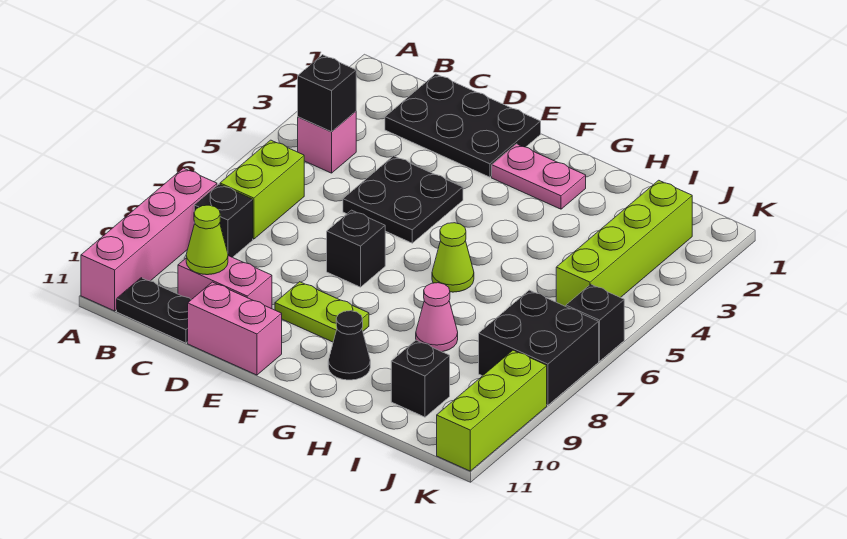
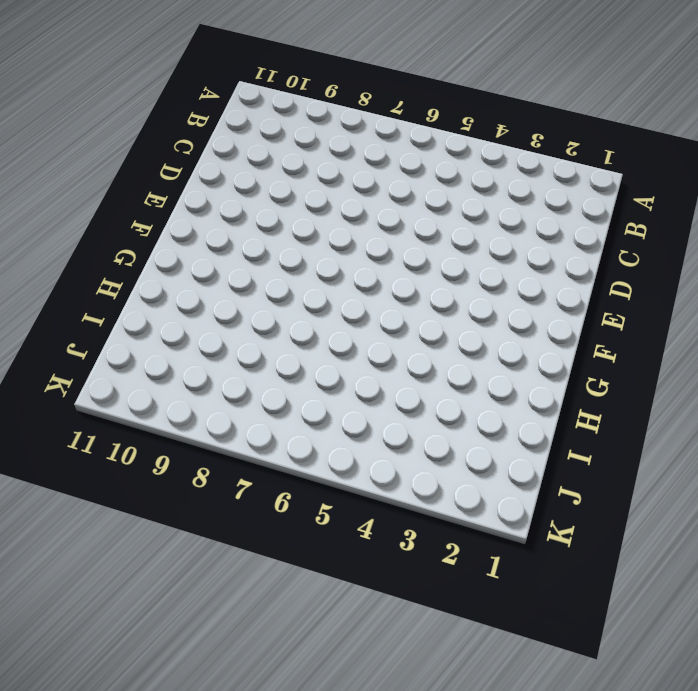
none -> pink 1x4 brick [81,168,217,311]
none -> pink 1x1 brick [298,112,356,173]
none -> lime 1x2 brick [220,140,304,239]

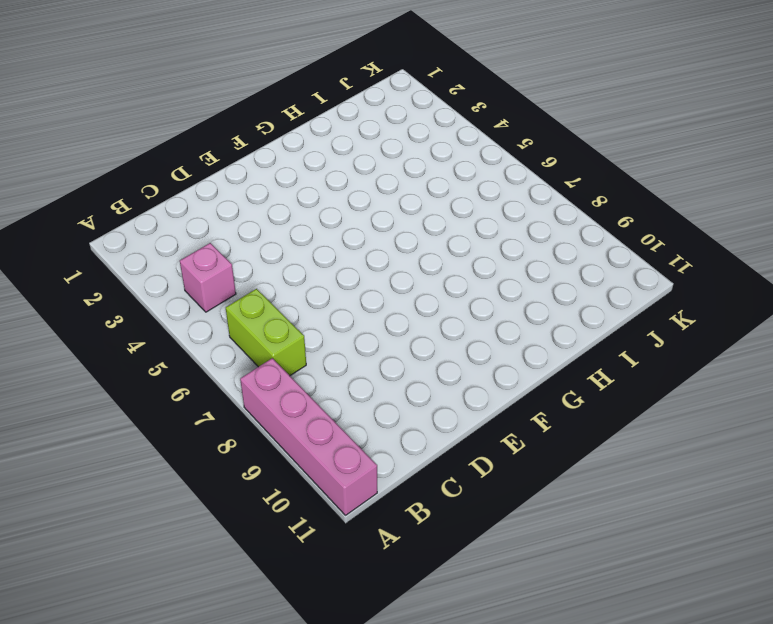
none -> black 1x1 brick [194,184,253,257]
none -> black 1x2 plate [117,278,191,343]
none -> black 2x3 plate [385,74,541,177]

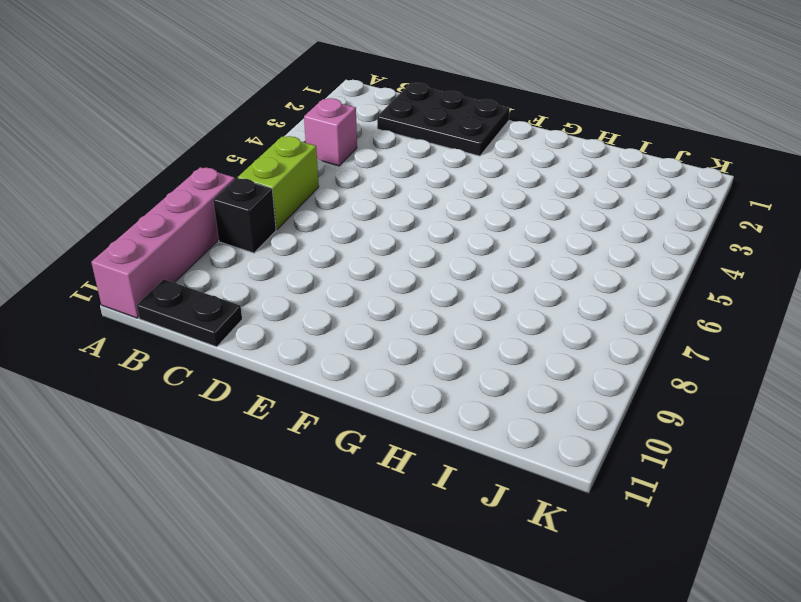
none -> pink 1x2 brick [178,256,272,309]
none -> black 2x2 plate [343,156,463,243]
none -> pink 1x2 brick [188,282,282,375]

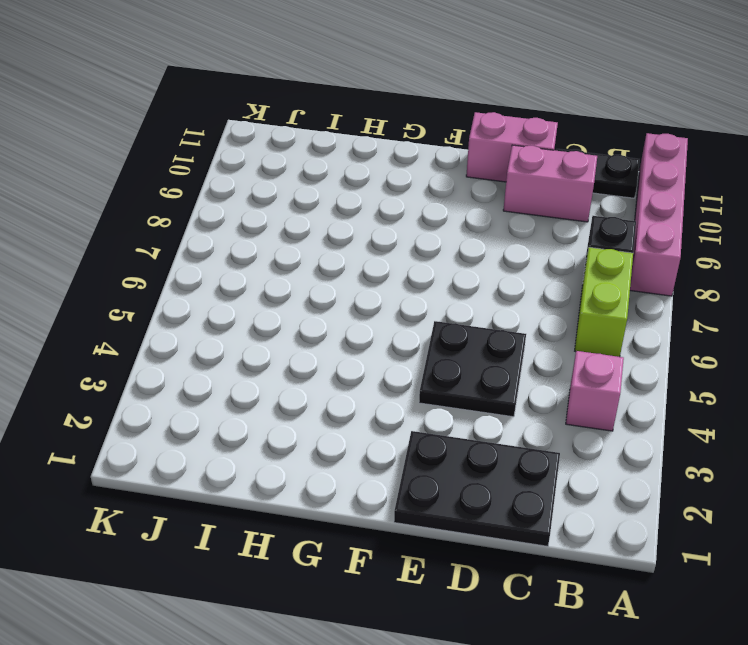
none -> black 1x1 brick [327,210,385,287]
none -> lime 1x2 plate [275,282,369,342]
none -> pink 1x2 plate [492,144,586,209]

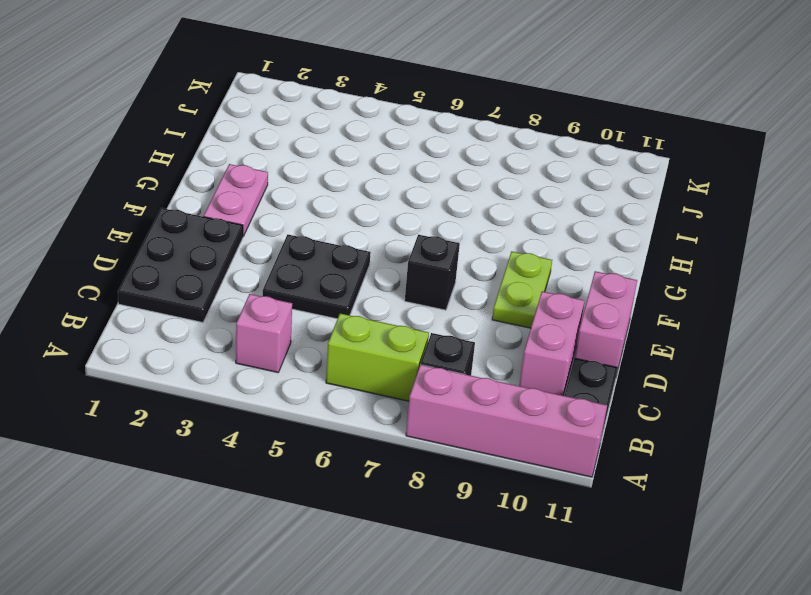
none -> lime 1x1 cone [432,223,474,292]
none -> black 1x1 cone [328,311,370,380]
none -> pink 1x1 cone [416,283,458,352]

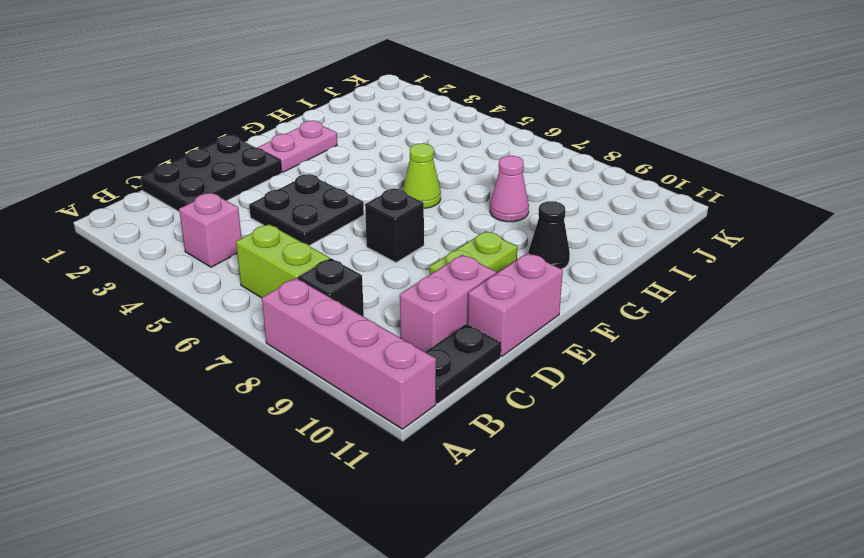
none -> black 1x1 brick [391,340,450,417]
none -> lime 1x4 brick [556,180,692,306]
none -> black 2x2 brick [479,290,599,405]

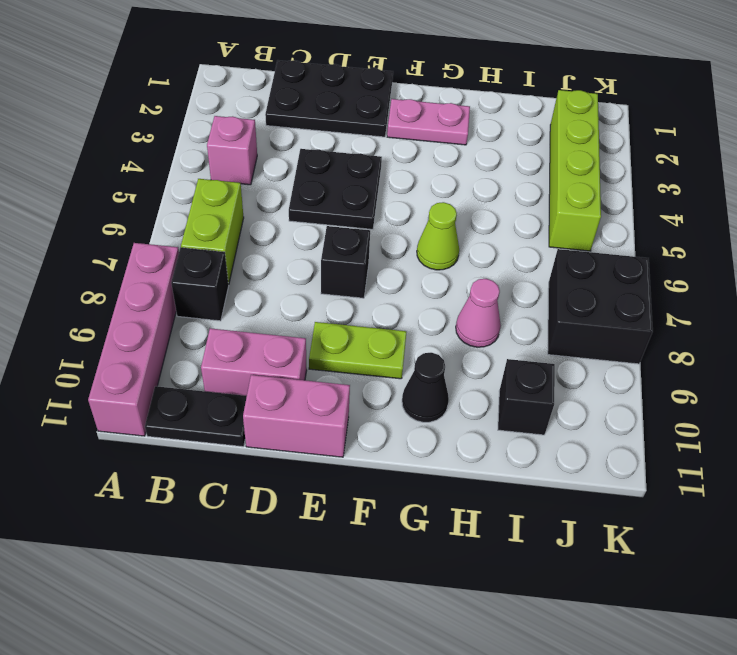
none -> black 1x1 brick [566,284,624,361]
none -> lime 1x3 brick [437,350,547,471]
none -> black 1x1 brick [298,55,356,132]

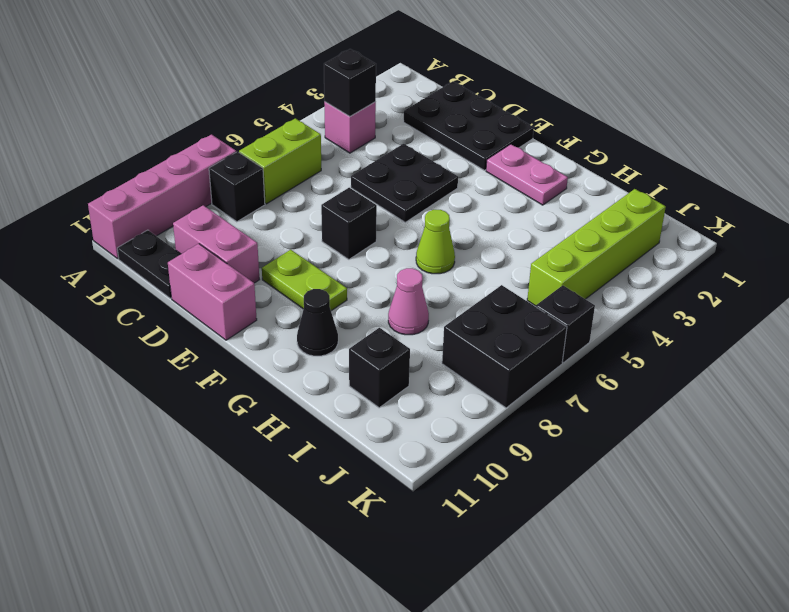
none -> lime 1x3 brick [437,350,547,471]
none -> lime 1x1 cone [186,205,228,275]

